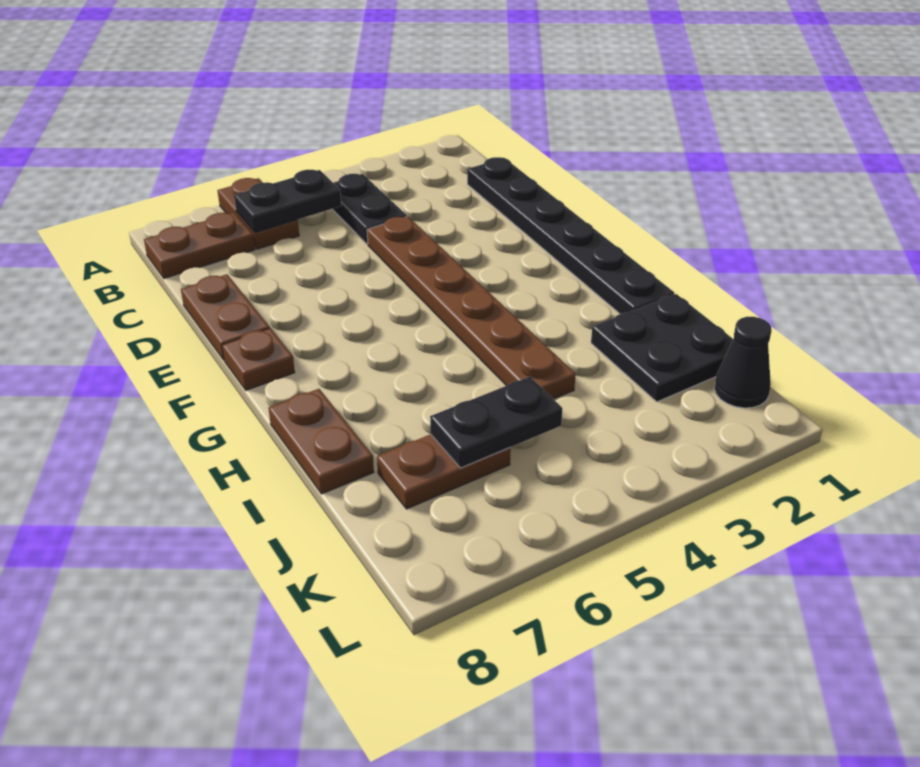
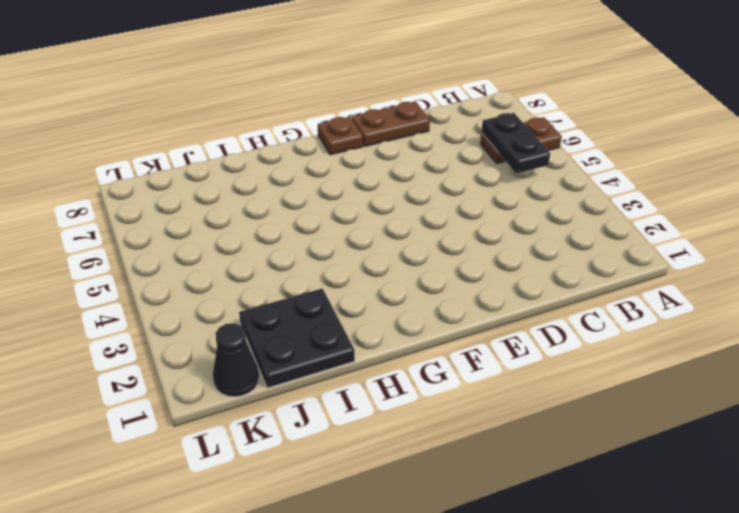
none -> black 1x2 plate [332,174,407,244]
none -> brown 1x2 plate [144,212,255,278]
none -> black 1x6 plate [467,157,674,314]

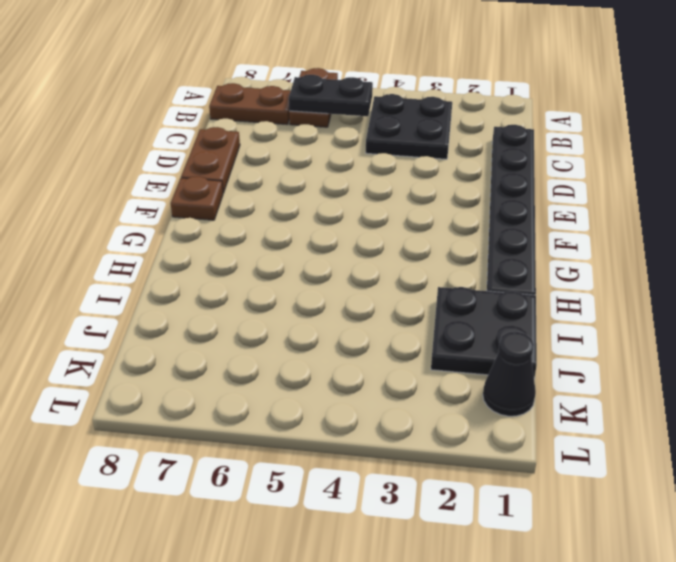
black 2x2 plate [366,94,452,159] -> black 1x2 plate [332,174,407,244]
none -> brown 1x6 plate [367,216,576,399]
none -> brown 1x2 plate [269,389,374,494]
none -> brown 1x2 plate [377,434,511,509]

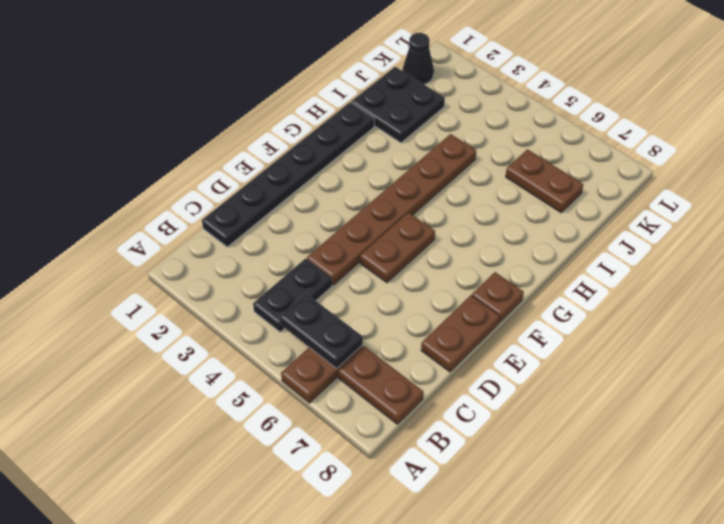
brown 1x2 plate [360,213,435,283] -> brown 1x2 plate moved to [269,389,374,494]
none -> black 1x2 plate [430,377,563,468]

